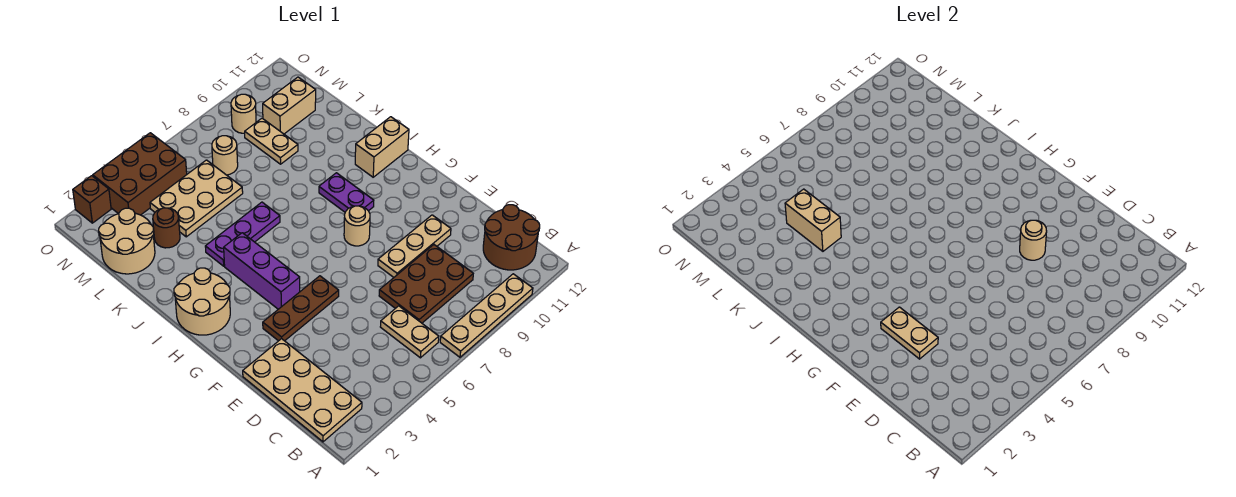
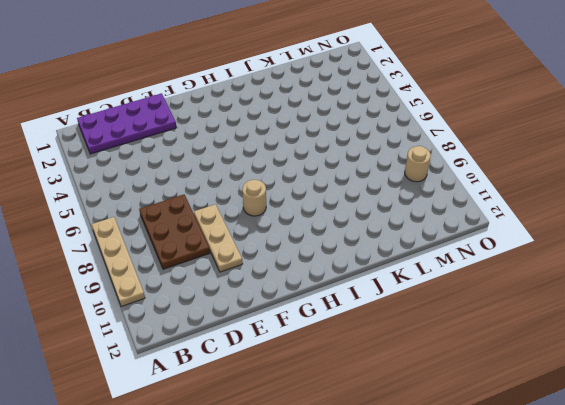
purple 2x4 plate [77,93,177,154] -> tan 2x4 plate [243,339,362,442]
none -> tan 1x2 plate [380,306,439,358]
none -> brown 2x2 round brick [483,205,540,270]
none -> brown 1x3 plate [263,276,339,341]

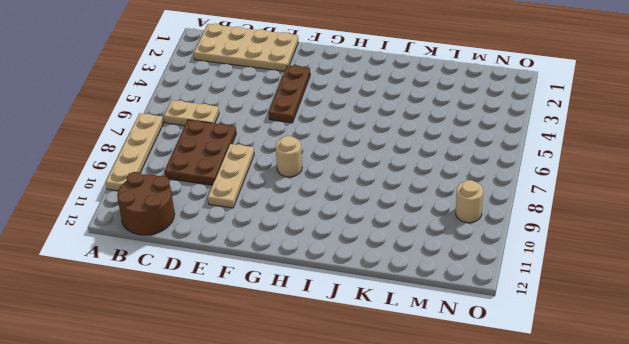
none -> purple 1x3 brick [224,233,300,309]
none -> tan 2x2 round brick [174,268,230,335]
none -> purple 1x2 plate [319,173,374,212]

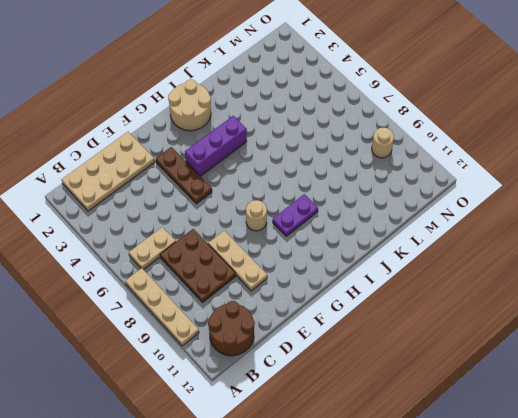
none -> tan 1x2 brick [355,117,409,177]
none -> purple 1x3 plate [205,202,280,266]
none -> tan 2x2 round brick [99,208,155,274]

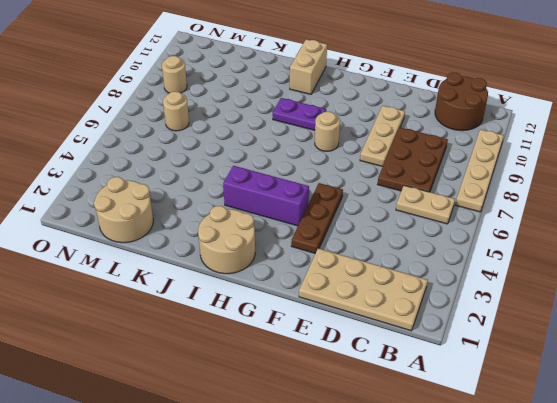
none -> purple 1x3 plate [205,202,280,266]
none -> brown 1x1 round brick [153,208,180,248]
none -> tan 2x3 plate [150,160,243,237]

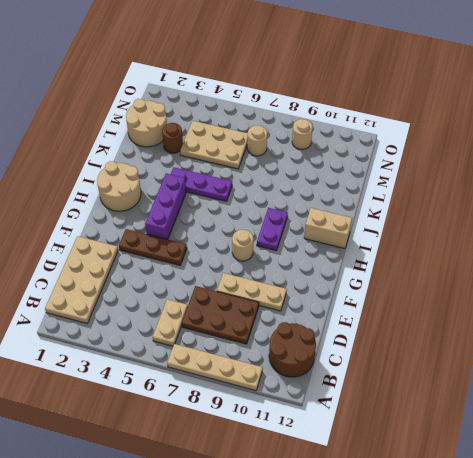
none -> tan 1x2 plate [245,118,298,164]
none -> tan 1x2 brick [263,77,316,134]
none -> brown 2x3 brick [93,133,187,215]

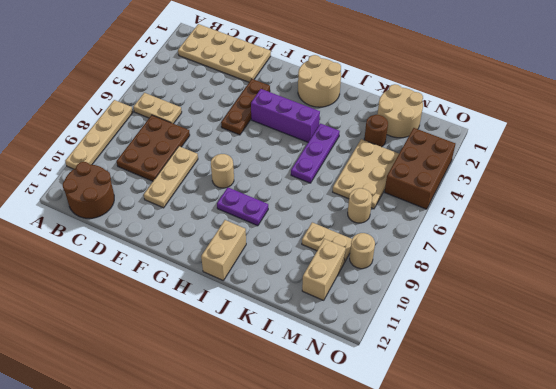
none -> brown 1x1 brick [73,176,111,223]
none -> tan 1x2 plate [881,307,938,359]
none -> tan 1x1 round brick [1020,220,1047,260]

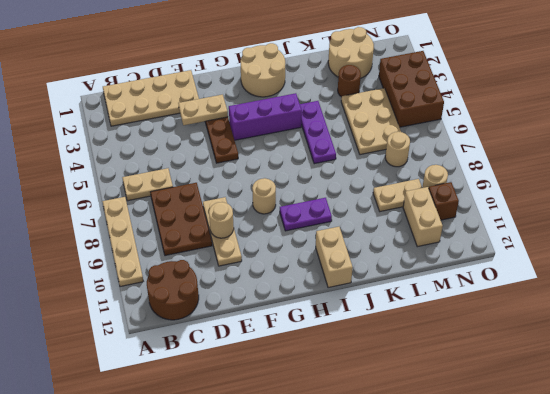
brown 1x1 brick [429,182,459,220] -> brown 1x1 brick moved to [73,176,111,223]
none -> tan 1x2 brick [785,189,841,251]

